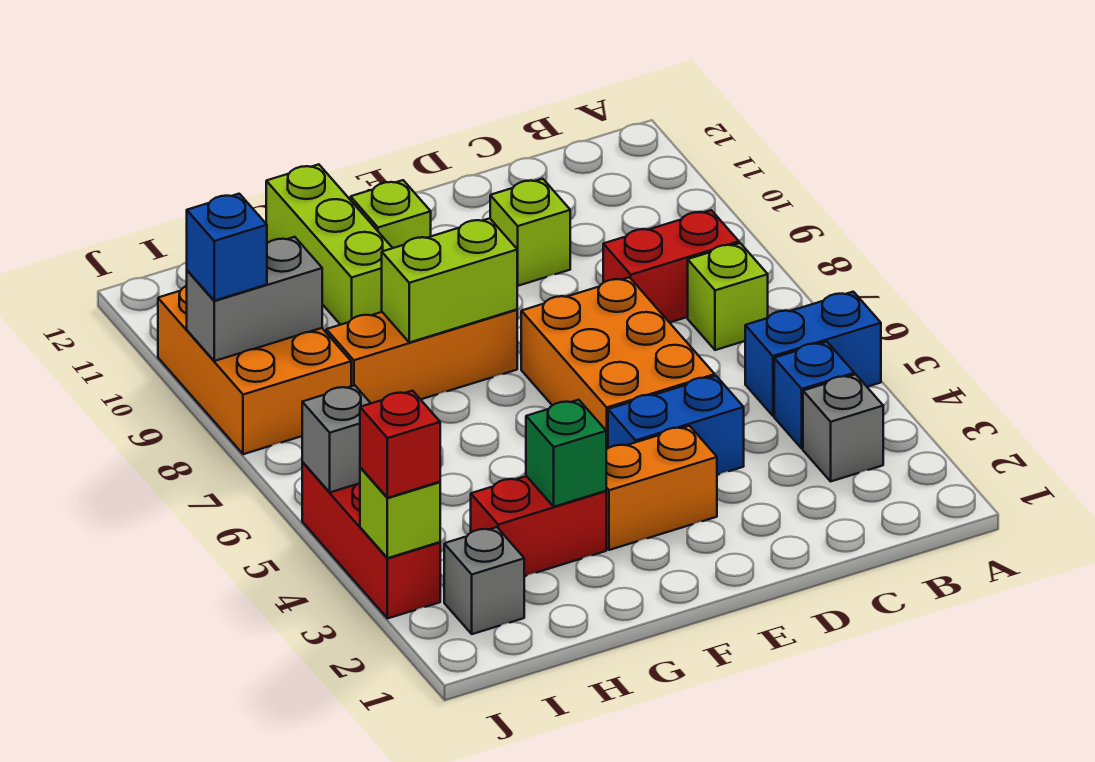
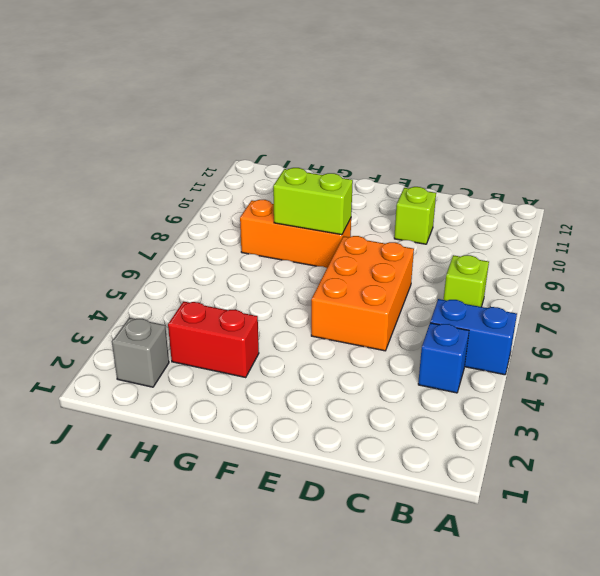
none -> grey 1x1 brick [803,374,883,481]
none -> red 1x2 brick [603,210,739,323]
none -> blue 1x2 brick [608,376,744,475]

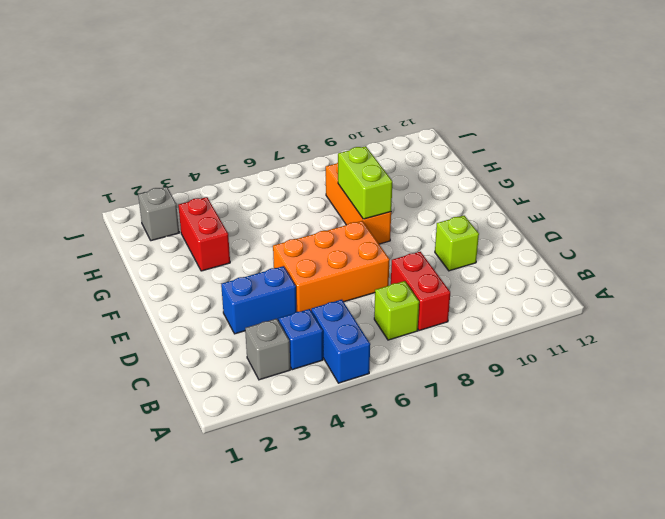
blue 1x2 brick [221,266,296,334] -> blue 1x2 brick turned to [608,376,744,475]
none -> orange 1x2 brick [606,426,717,550]
none -> lime 1x1 brick [351,180,431,248]
none -> lime 1x3 brick [266,164,392,325]

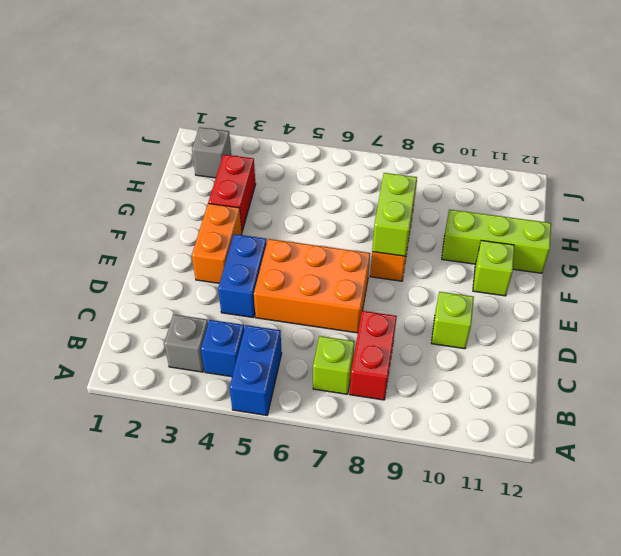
none -> orange 2x3 brick [158,286,351,454]
none -> red 1x3 brick [302,462,440,619]
none -> green 1x1 brick [526,400,606,507]

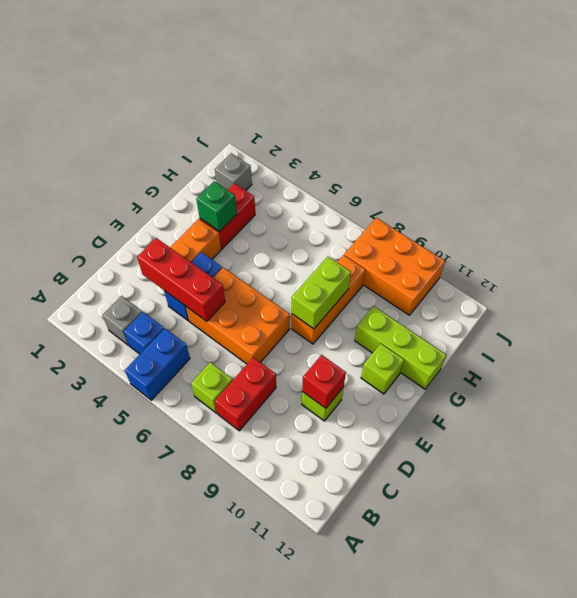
red 1x3 brick [137,238,225,321] -> red 1x3 brick moved to [302,462,440,619]
red 1x1 brick [302,355,346,408] -> red 1x1 brick moved to [360,391,440,498]
none -> grey 1x2 brick [187,237,322,361]
none -> lime 1x1 brick [360,467,440,558]
none -> grey 1x1 brick [302,385,371,492]

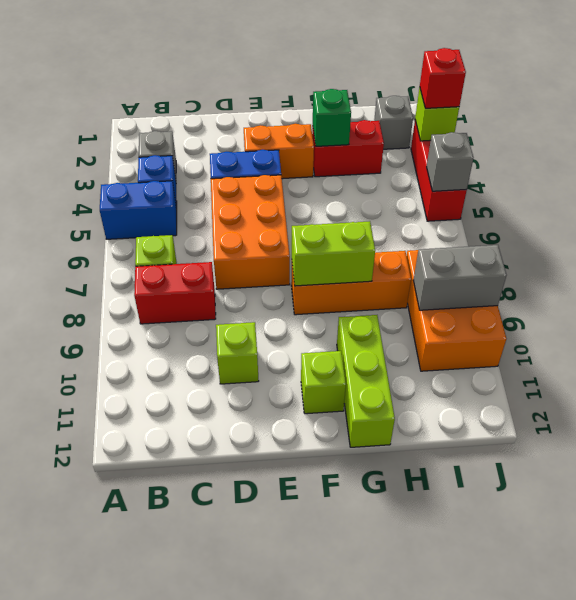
none -> blue 1x1 brick [187,194,267,301]

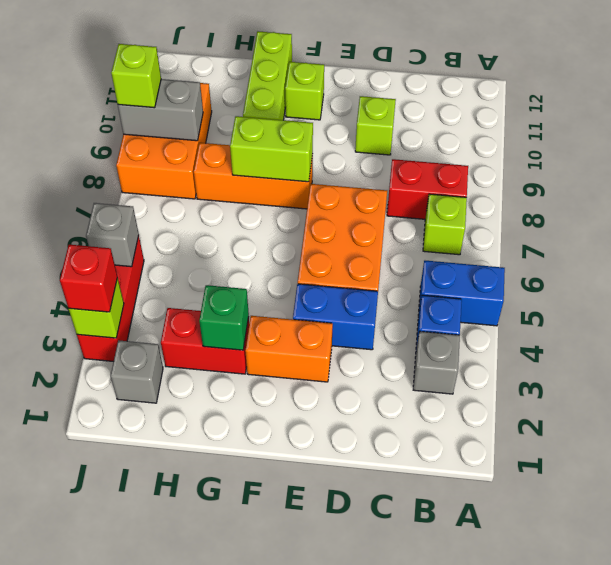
lime 1x1 brick [111,44,161,108] -> blue 1x1 brick [187,194,267,301]

